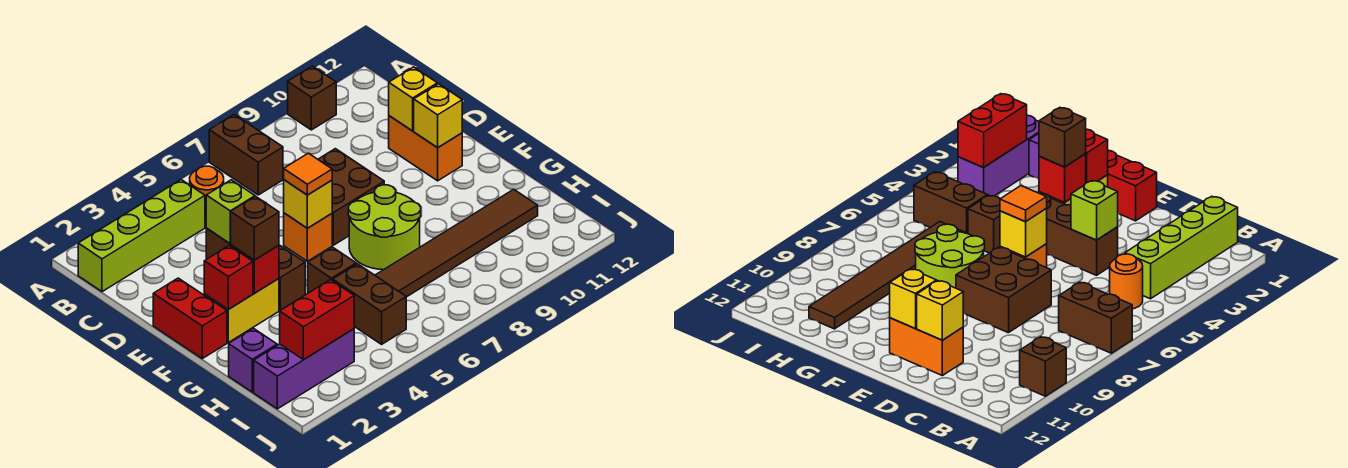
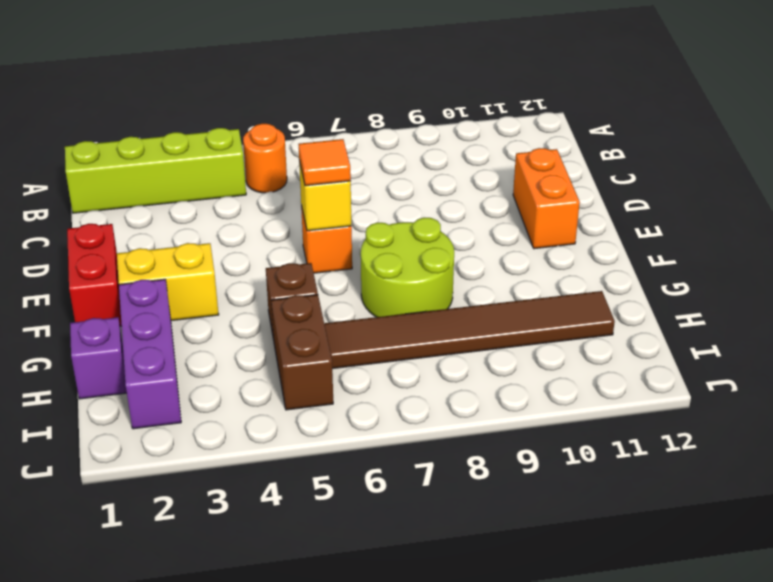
purple 1x3 brick [119,279,181,429] -> purple 1x3 brick turned to [254,329,354,409]
none -> brown 1x2 brick [209,115,283,195]
none -> brown 1x1 brick [288,66,336,130]
none -> brown 1x3 brick [206,228,305,310]

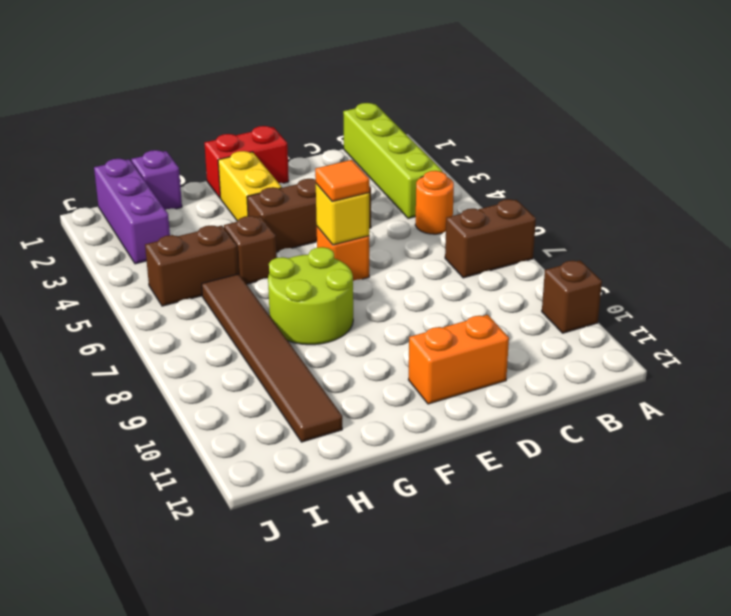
none -> brown 2x2 brick [318,149,384,245]
none -> lime 1x1 brick [206,180,255,243]
none -> yellow 1x1 brick [389,67,437,131]

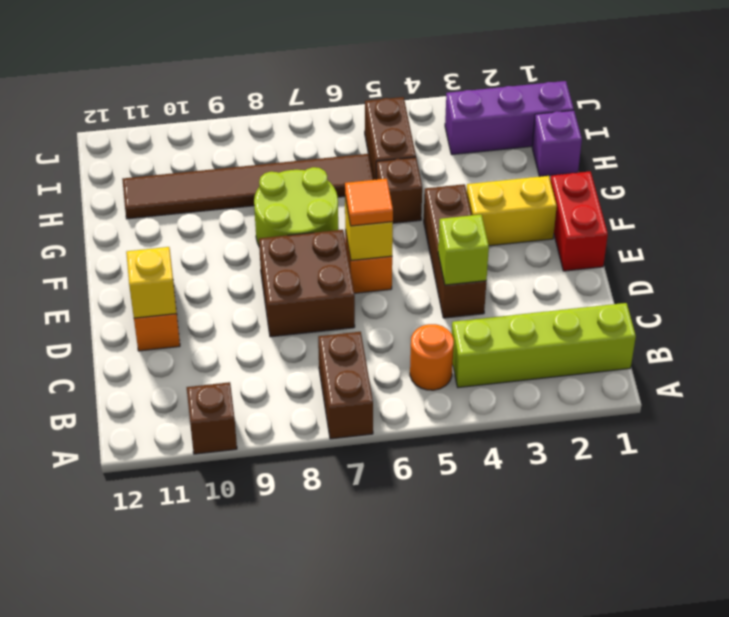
none -> yellow 1x1 brick [414,84,462,148]
none -> red 1x1 brick [204,246,253,309]
none -> red 1x1 brick [231,245,279,293]

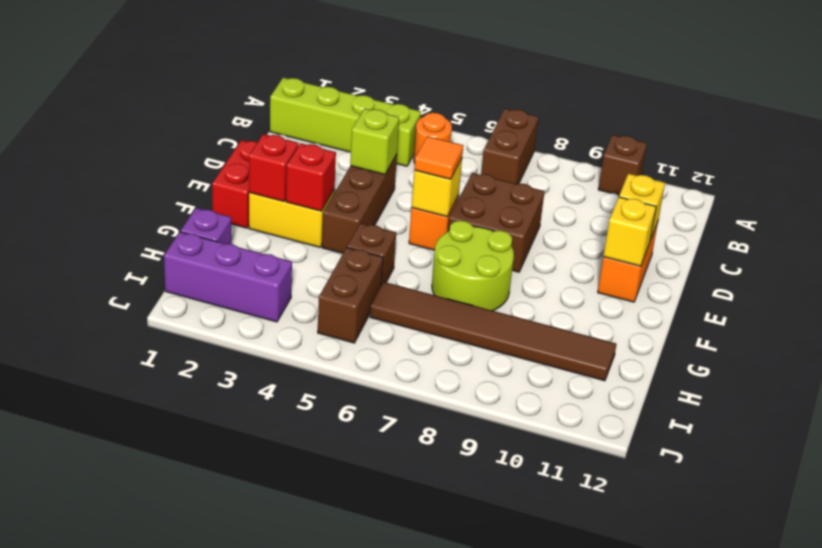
none -> red 1x2 brick [280,280,354,360]
none -> brown 1x1 brick [230,196,279,260]

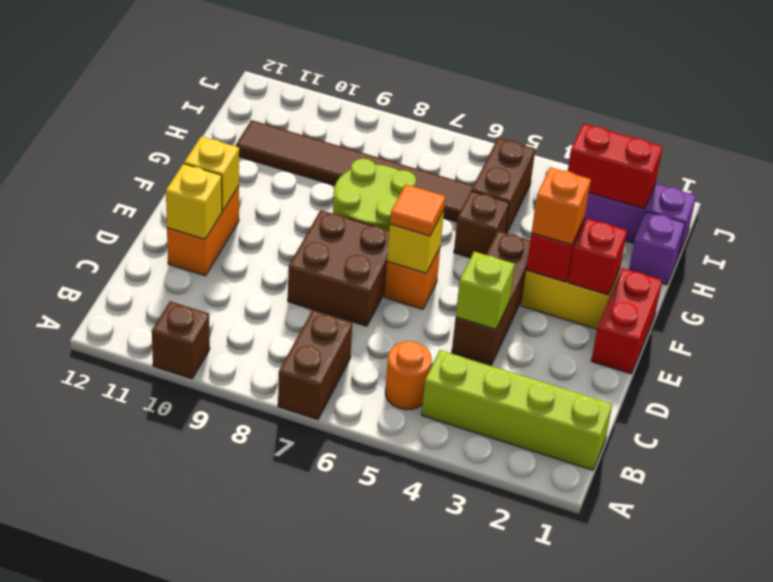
orange 1x1 brick [531,167,591,245] -> brown 1x1 brick [230,196,279,260]

